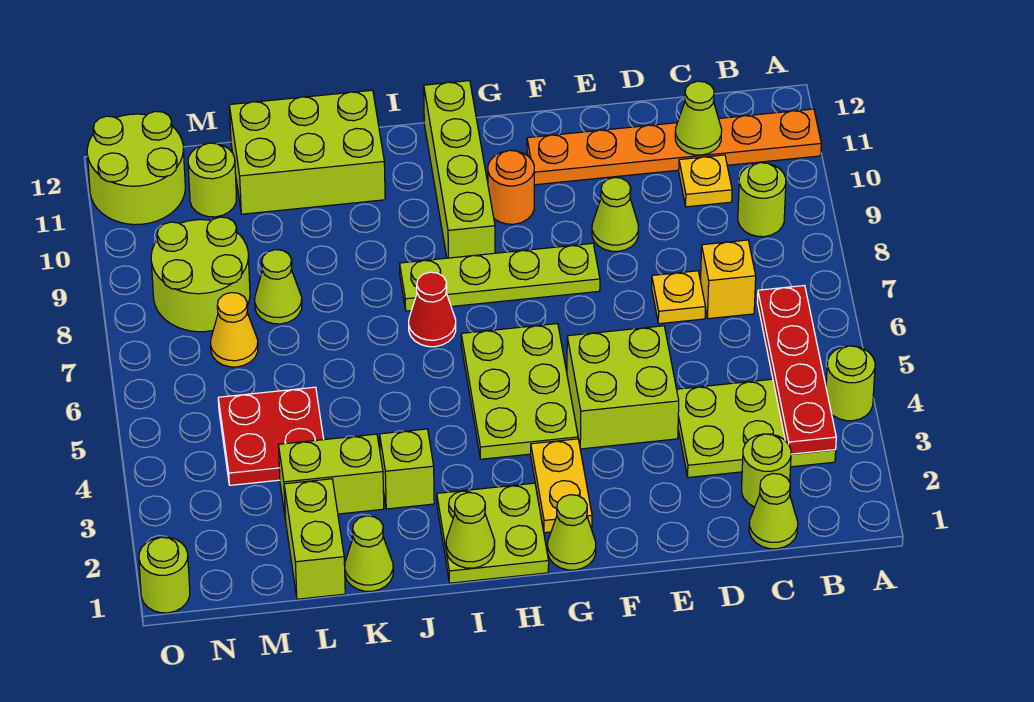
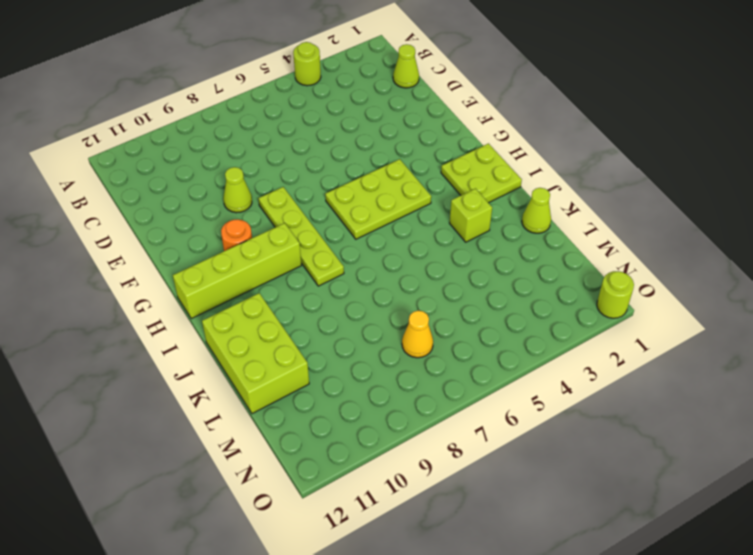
none -> orange 1x6 plate [527,109,821,185]
none -> lime 2x3 plate [677,379,836,478]
none -> lime 1x1 round brick [738,163,786,237]
none -> lime 1x1 round brick [742,434,791,507]

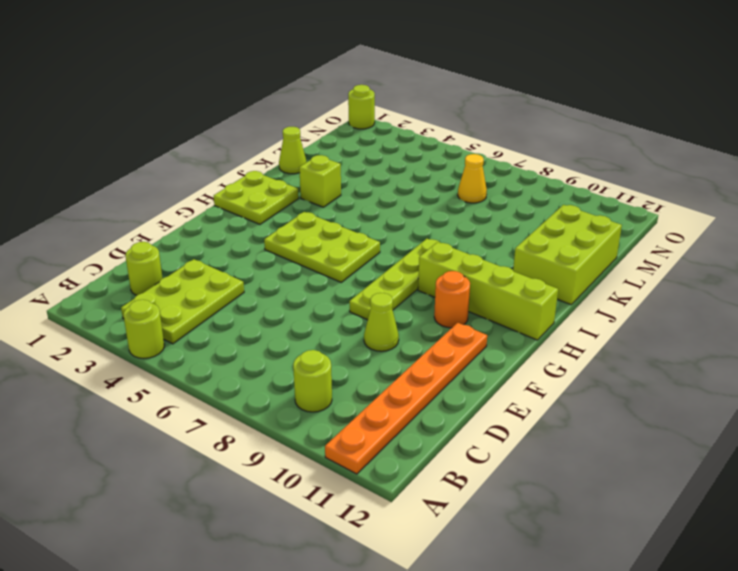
none -> lime 1x1 cone [749,474,798,549]
none -> yellow 1x1 brick [701,240,756,319]
none -> yellow 1x1 plate [679,155,732,207]
none -> yellow 1x1 plate [652,271,705,324]

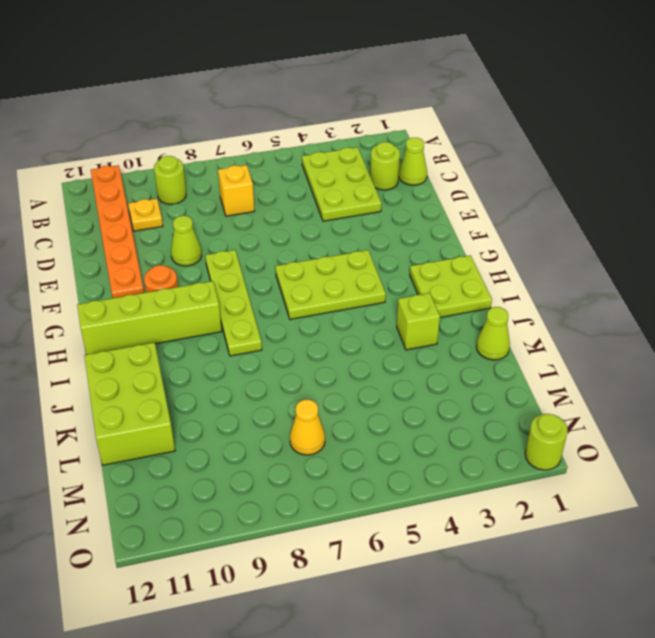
none -> lime 1x1 round brick [826,346,875,421]
none -> yellow 1x1 plate [652,271,705,324]
none -> lime 2x2 brick [567,326,679,449]
none -> lime 1x1 cone [548,495,596,570]

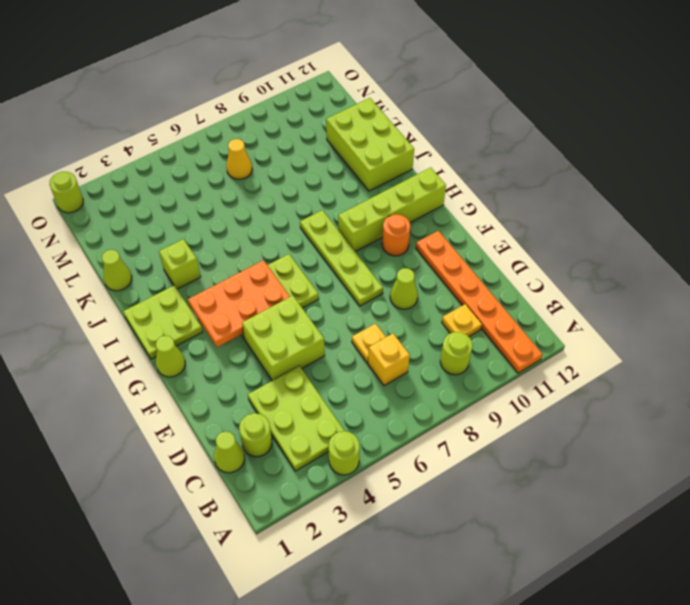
orange 2x3 plate [188,260,290,347] -> none
none -> yellow 1x2 plate [531,439,592,533]
none -> red 1x1 cone [409,272,456,347]
none -> lime 1x2 brick [279,434,384,519]
none -> lime 1x2 brick [284,479,345,599]

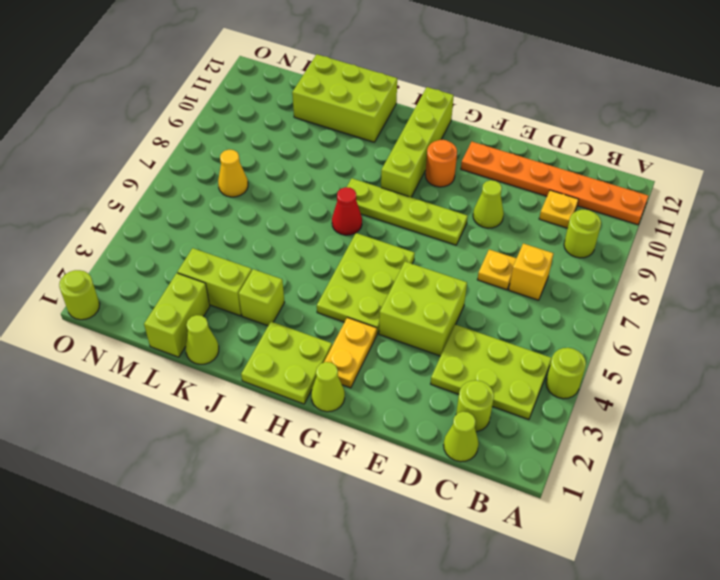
none -> red 2x2 plate [218,387,324,485]
none -> lime 1x1 cone [255,250,302,324]
none -> lime 2x2 round brick [151,217,250,332]
none -> lime 1x1 round brick [188,143,236,217]

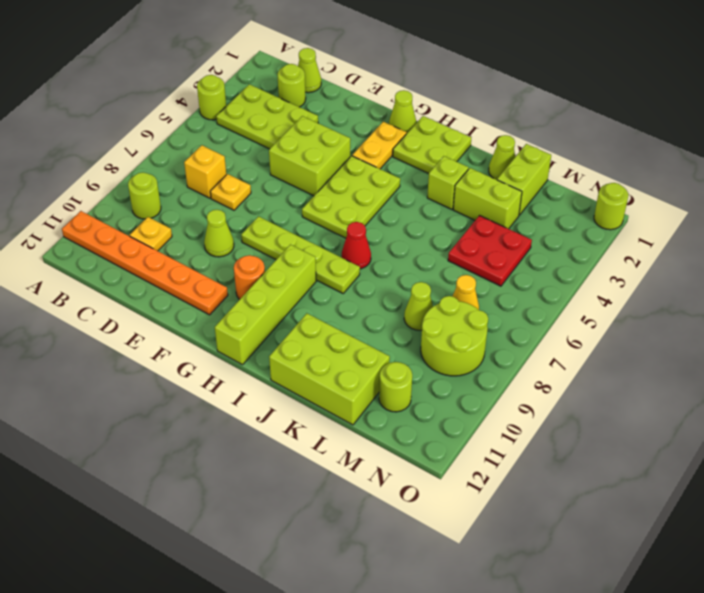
none -> lime 2x2 round brick [87,111,185,225]
none -> red 1x4 plate [757,285,836,454]
none -> lime 1x1 cone [675,81,722,155]
none -> lime 1x1 cone [446,493,495,568]

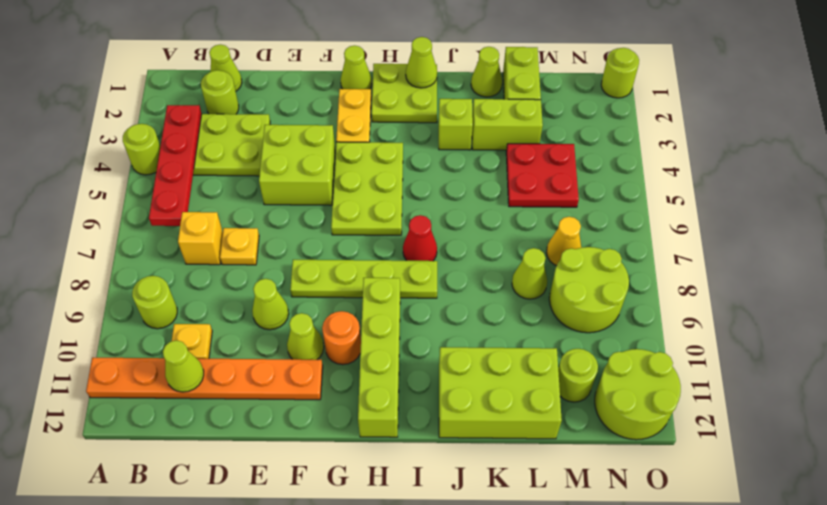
lime 1x1 cone [287,313,324,360] -> none

